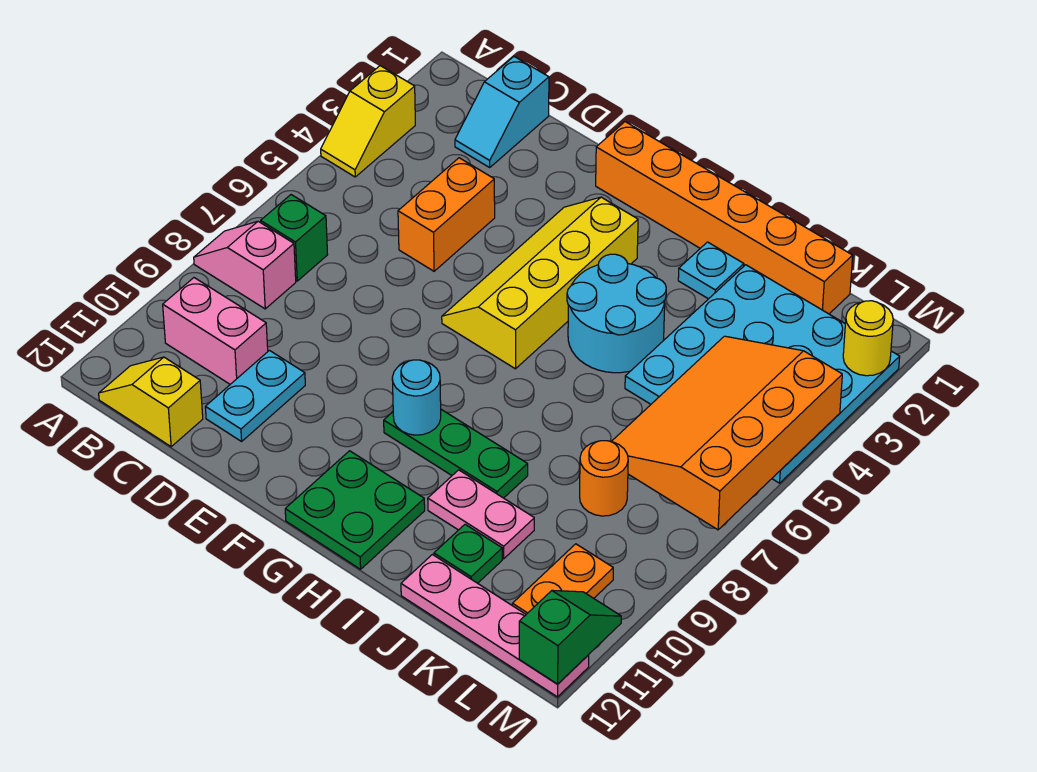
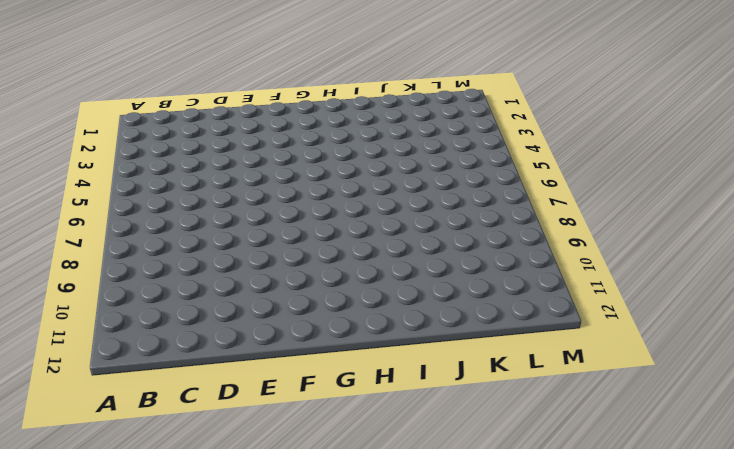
none -> yellow 1x2 slope [321,66,415,177]
none -> pink 1x2 slope [194,221,296,309]
none -> green 1x1 brick [261,195,328,281]

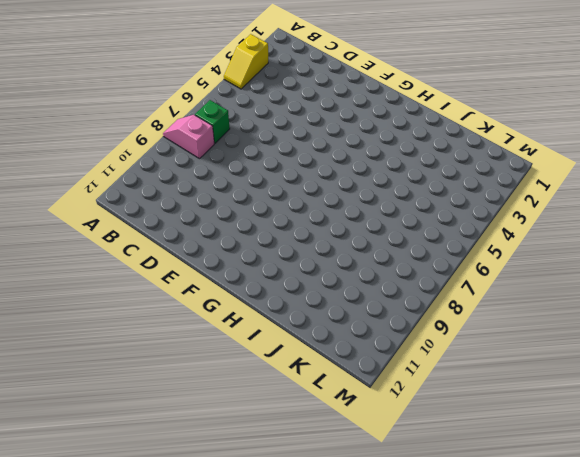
none -> pink 1x2 brick [163,278,268,384]
none -> yellow 1x2 slope [99,357,203,447]
none -> cyan 1x2 slope [455,57,549,167]

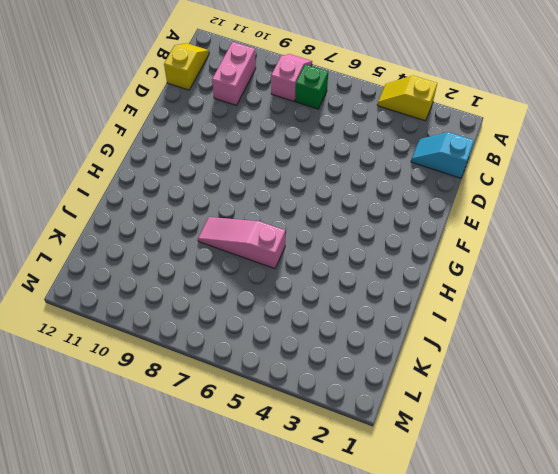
pink 1x3 slope [198,217,285,269] -> none
none -> orange 1x2 brick [398,158,495,271]
none -> cyan 1x2 plate [205,351,305,441]
none -> orange 1x6 brick [596,122,853,314]

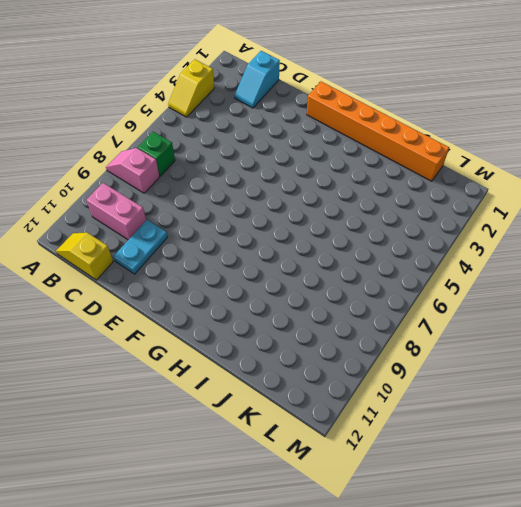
none -> orange 1x2 brick [398,158,495,271]
none -> yellow 2x4 slope [442,197,638,369]
none -> green 1x3 plate [384,410,528,498]

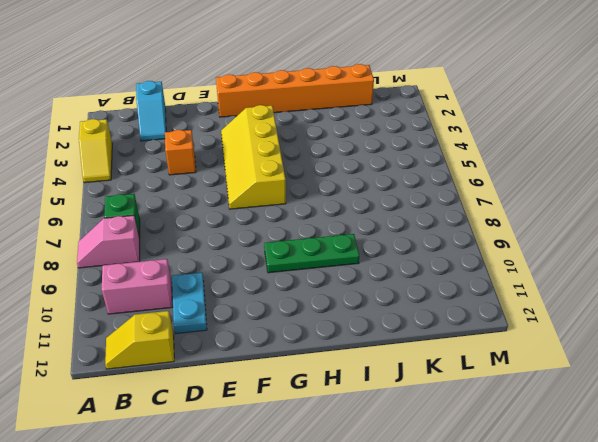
orange 1x1 brick [165,130,196,175] -> orange 1x2 brick [398,158,495,271]
none -> green 2x2 plate [285,451,425,569]
none -> cyan 2x2 round brick [567,254,666,373]
none -> cyan 1x1 plate [678,242,744,299]

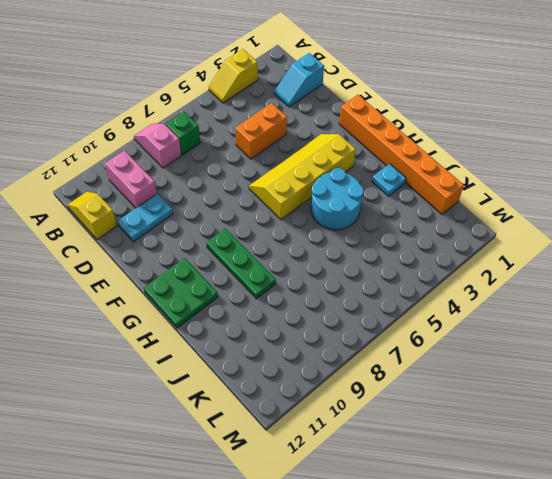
none -> pink 1x2 plate [428,470,534,559]
none -> cyan 4x4 plate [625,265,900,483]
none -> green 1x1 plate [434,524,502,583]

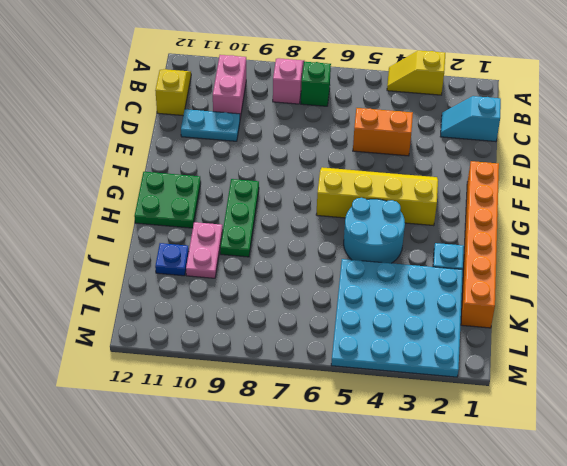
blue 1x1 plate [155,243,189,276] -> green 1x1 plate [434,524,502,583]
none -> pink 1x4 plate [401,555,589,697]
none -> orange 1x1 round brick [580,441,628,516]
none -> orange 1x2 plate [512,544,613,614]

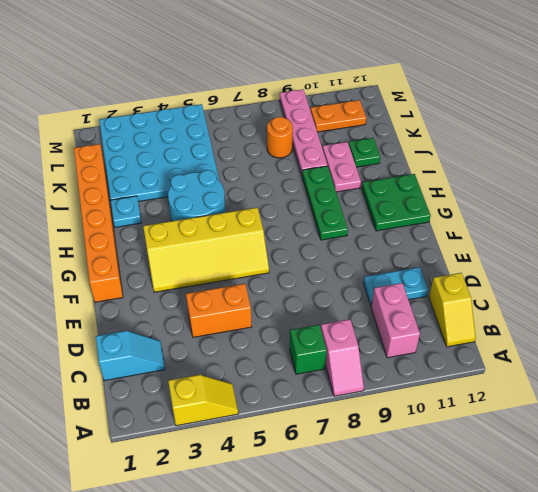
pink 1x4 plate [280,89,328,174] -> pink 1x4 plate moved to [401,555,589,697]
none -> cyan 1x1 round brick [392,360,441,435]
none -> orange 3x4 slope [611,336,842,530]
none -> yellow 1x1 round brick [843,301,893,376]

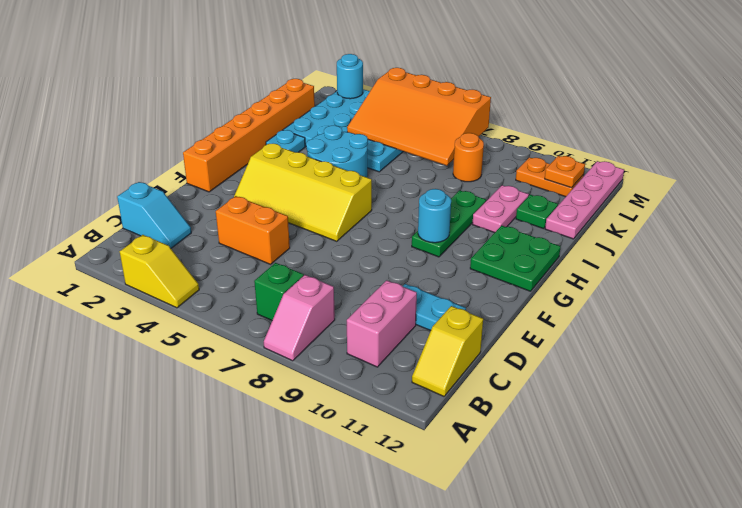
orange 1x1 plate [545,156,585,188] -> none
cyan 1x1 round brick [337,54,363,99] -> yellow 1x1 round brick [843,301,893,376]
none -> green 1x2 slope [519,590,621,684]

